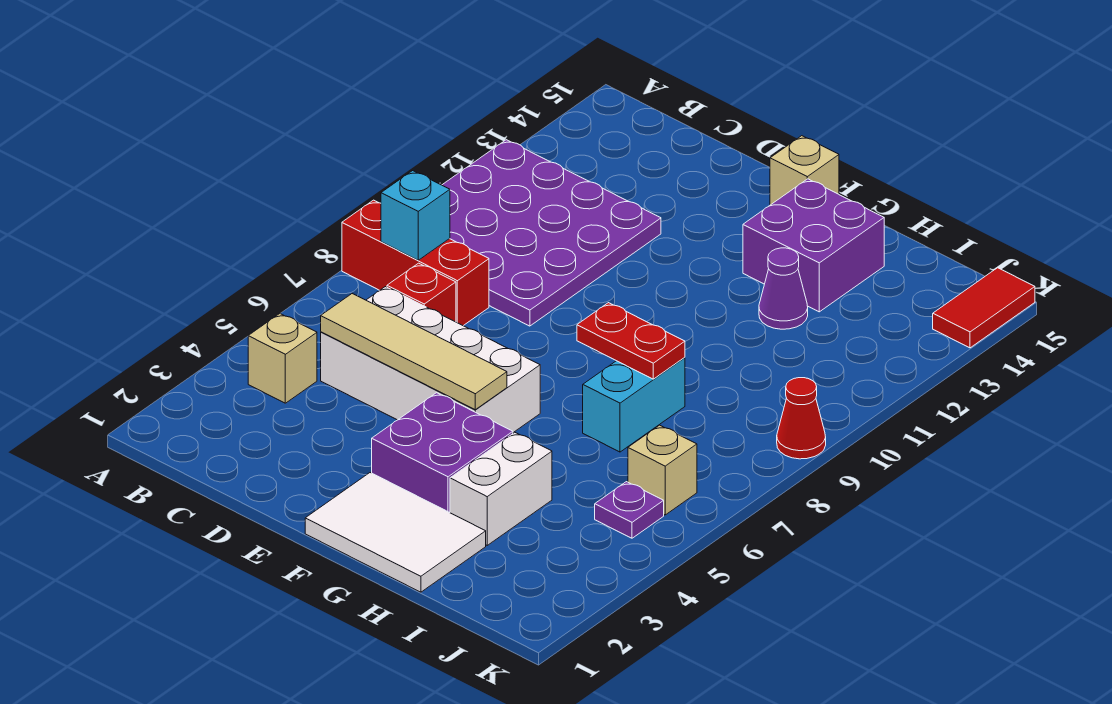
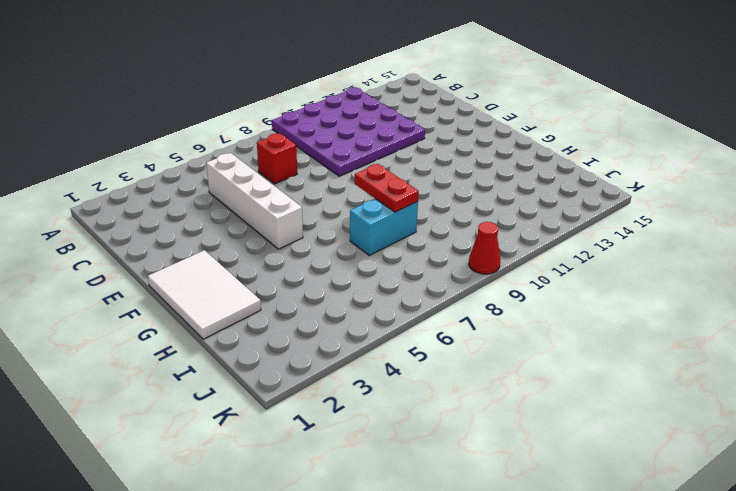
white 1x4 brick [206,153,303,249] -> white 2x4 brick [321,287,540,432]
none -> red 1x3 brick [342,200,489,326]
none -> tan 1x1 brick [248,314,317,403]
none -> purple 2x2 brick [372,393,513,513]

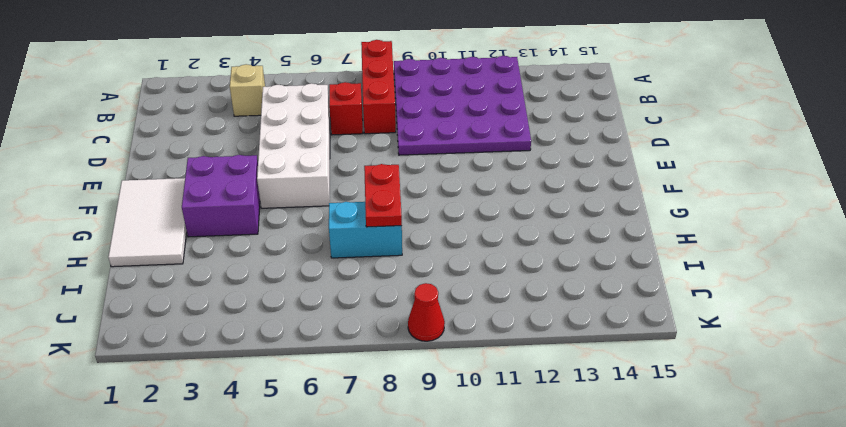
none -> tan 1x1 brick [770,136,839,205]
none -> purple 2x2 brick [743,179,884,312]
none -> white 1x2 brick [450,432,552,545]

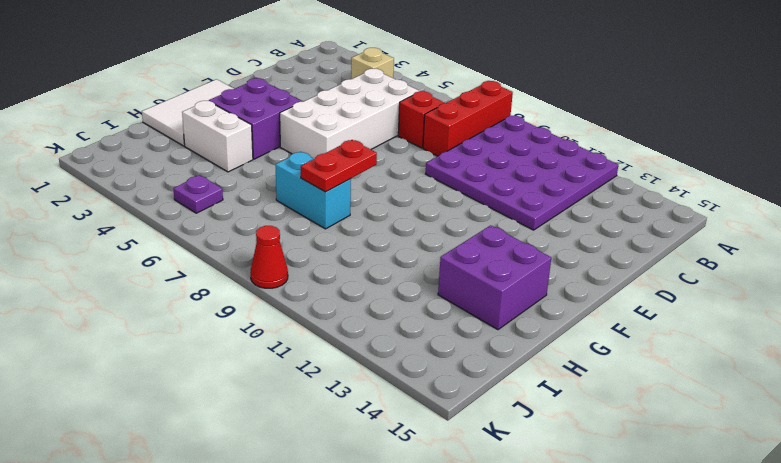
none -> tan 1x1 brick [770,136,839,205]
none -> purple 1x1 cone [759,248,808,329]
none -> tan 1x1 brick [628,425,697,515]

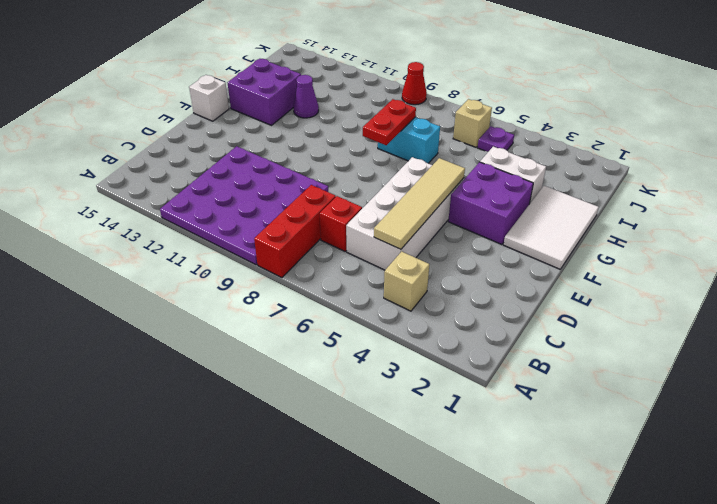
white 1x1 brick [189,75,229,121] -> tan 1x1 brick [770,136,839,205]
none -> red 1x2 tile [933,268,1035,348]
none -> cyan 1x1 brick [381,171,450,260]

